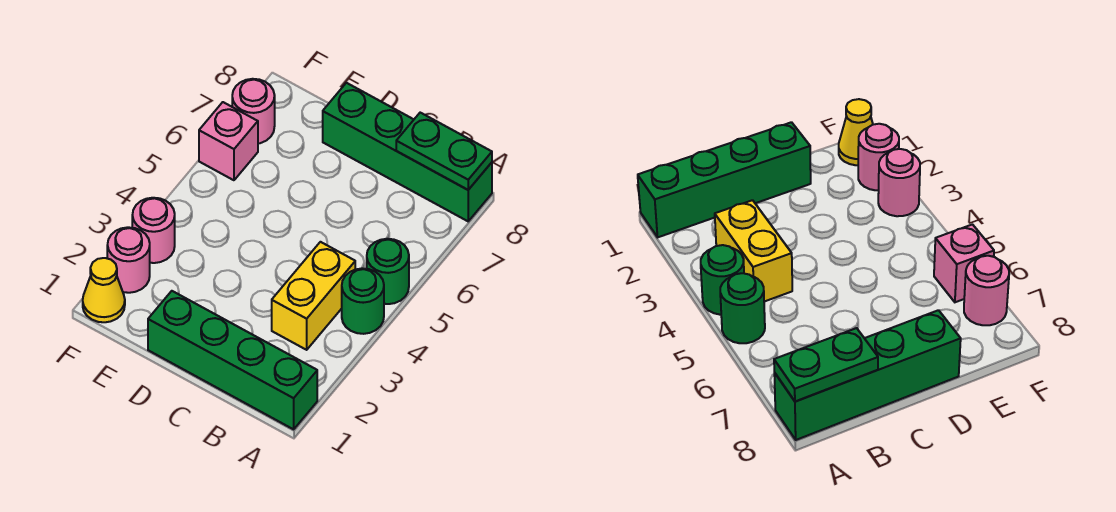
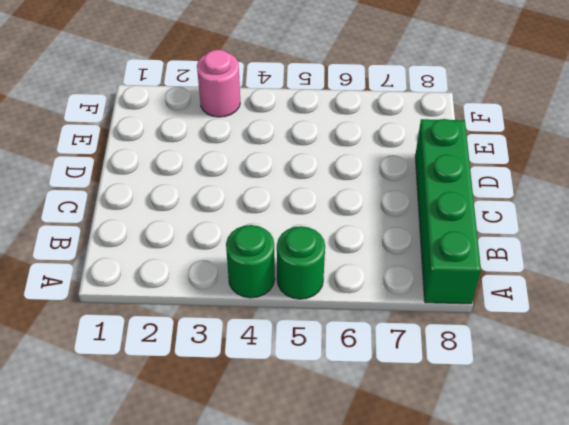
none -> green 1x4 brick [148,291,317,429]
none -> yellow 1x2 brick [272,242,355,350]

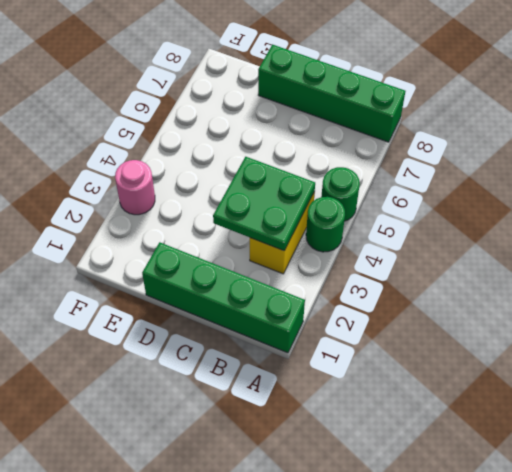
green 2x2 plate [213,157,315,251] -> none
none -> yellow 1x1 cone [83,258,125,322]
none -> pink 1x1 round brick [107,227,150,293]

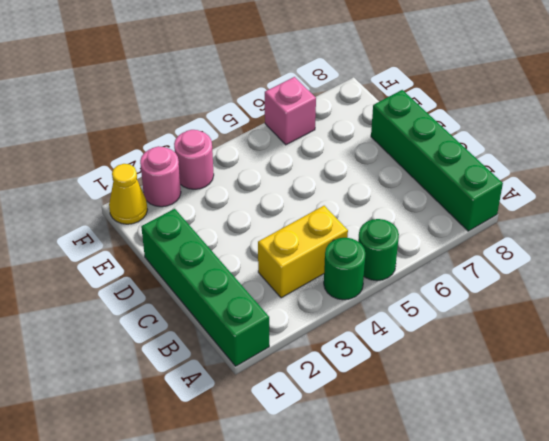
none -> pink 1x1 round brick [232,79,275,144]
none -> green 1x2 plate [396,113,492,190]

